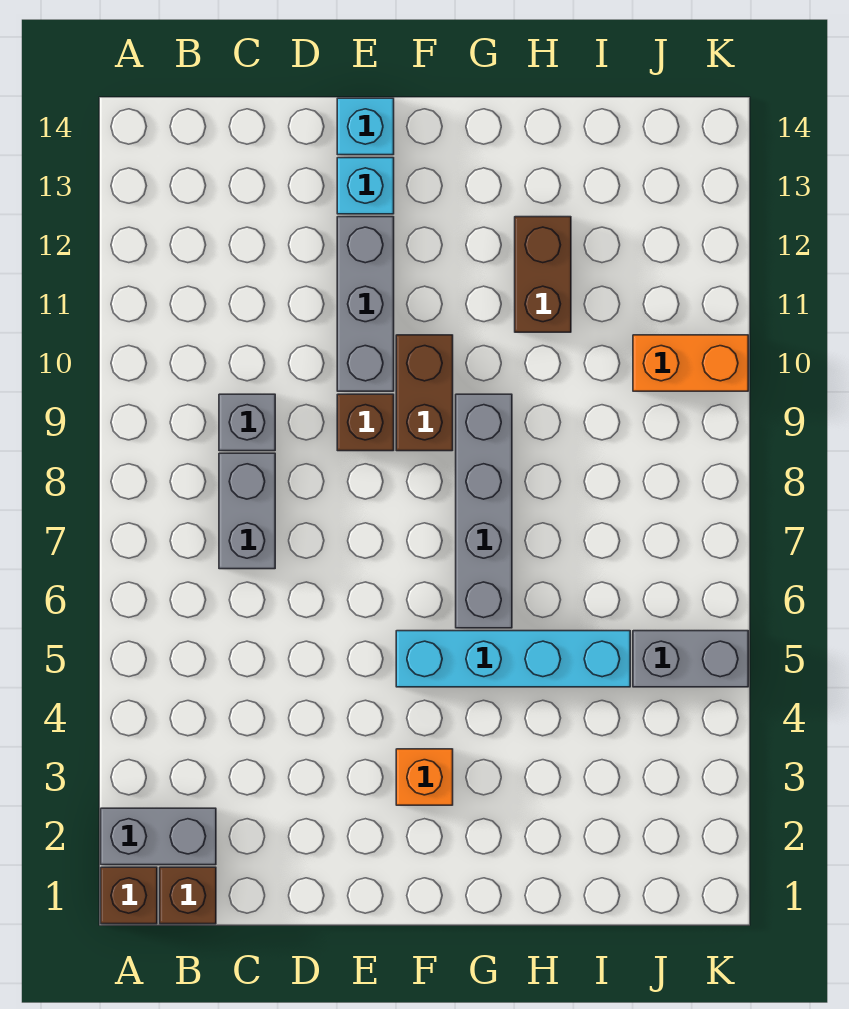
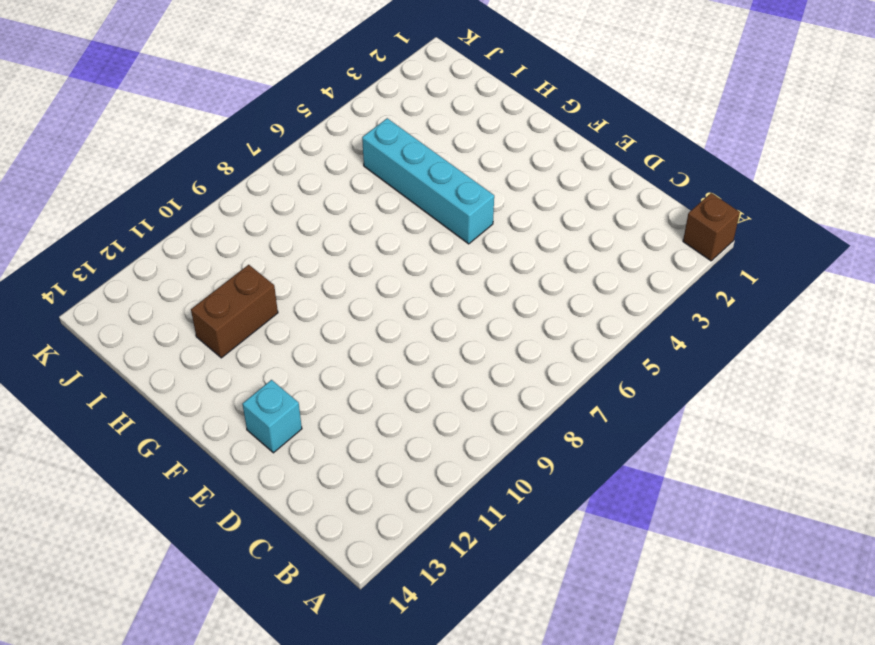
none -> grey 1x2 brick [101,808,216,865]
none -> brown 1x1 brick [160,867,216,924]
none -> grey 1x2 brick [219,453,275,569]

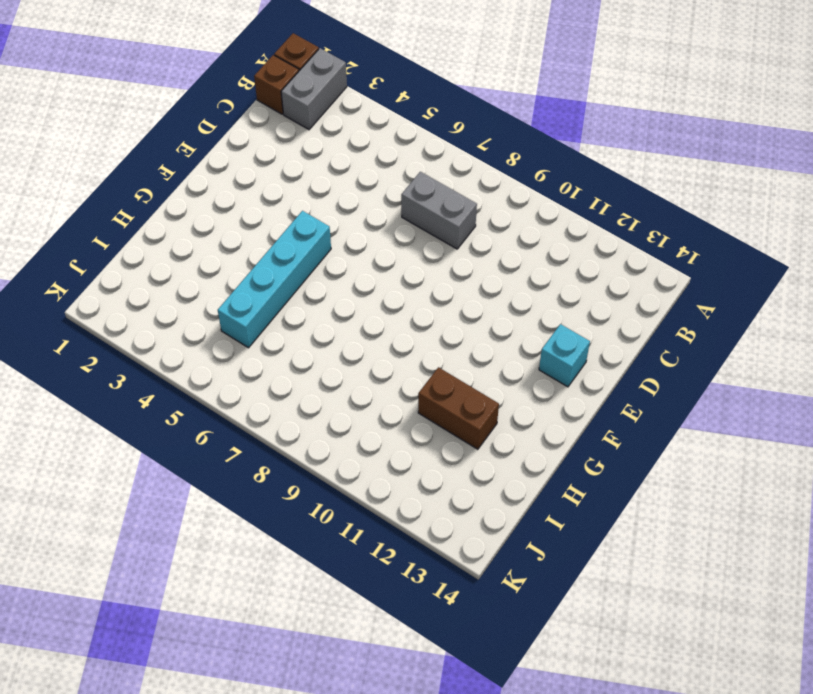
none -> grey 1x1 brick [219,394,275,451]
none -> brown 1x1 brick [337,394,394,451]
none -> grey 1x3 brick [337,217,394,391]

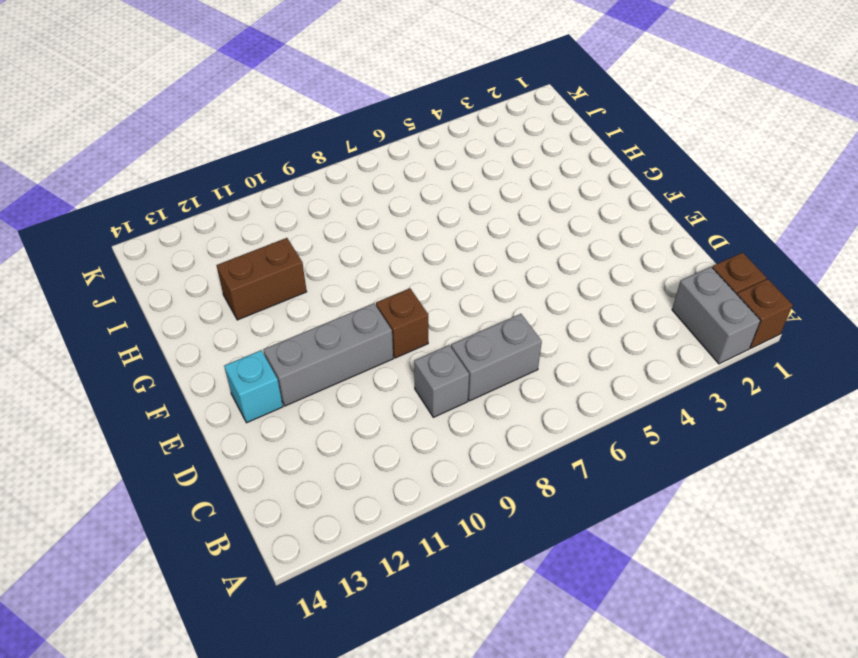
none -> cyan 1x1 brick [337,98,394,155]
none -> orange 1x1 brick [396,749,453,805]
none -> cyan 1x4 brick [396,631,630,687]

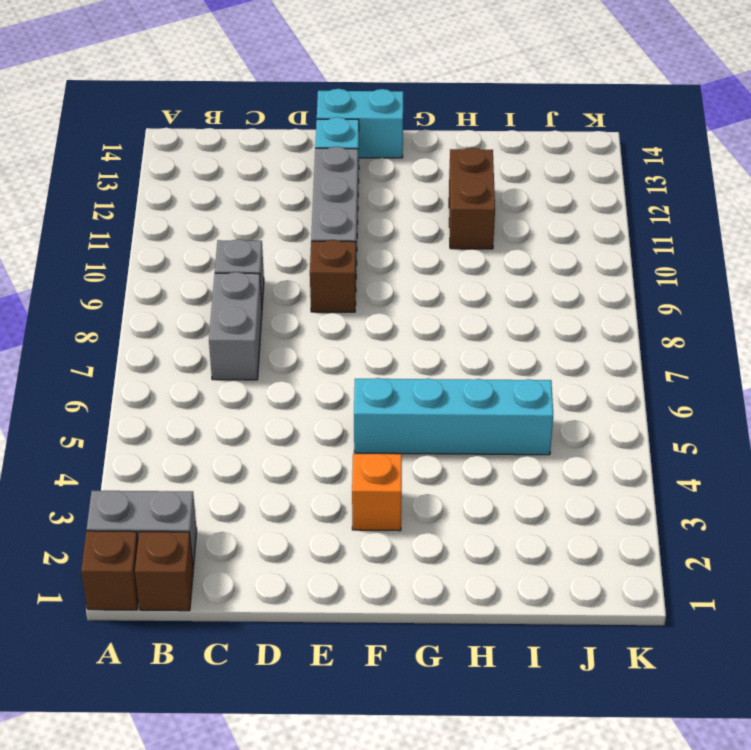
cyan 1x2 brick [317,89,403,158] -> cyan 1x1 brick [337,98,394,155]
none -> brown 1x2 brick [396,335,453,451]
none -> grey 1x4 brick [456,394,512,628]
none -> grey 1x2 brick [633,631,748,687]

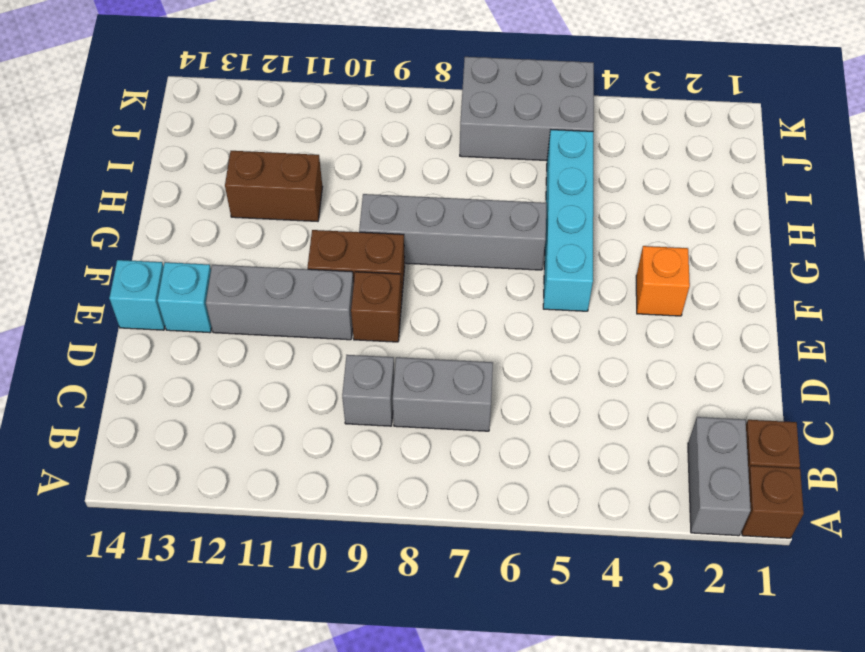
grey 2x3 brick [460,57,594,160] -> grey 1x2 brick [633,631,748,687]
none -> orange 1x2 brick [633,335,748,391]

